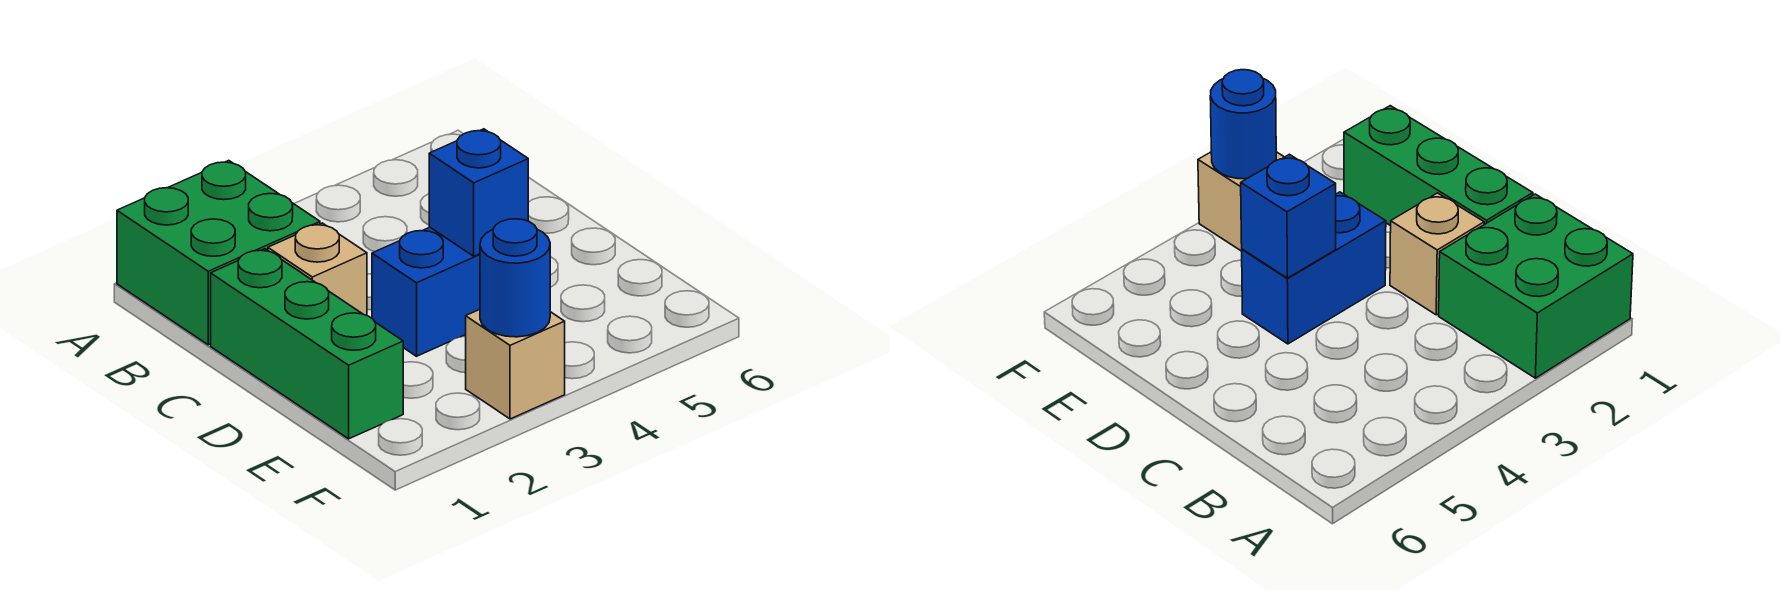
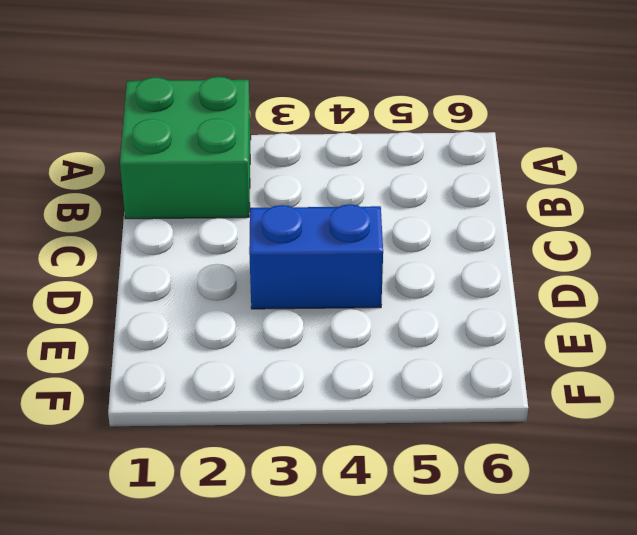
none -> green 1x3 brick [211,249,403,439]
none -> tan 1x1 brick [268,223,367,315]

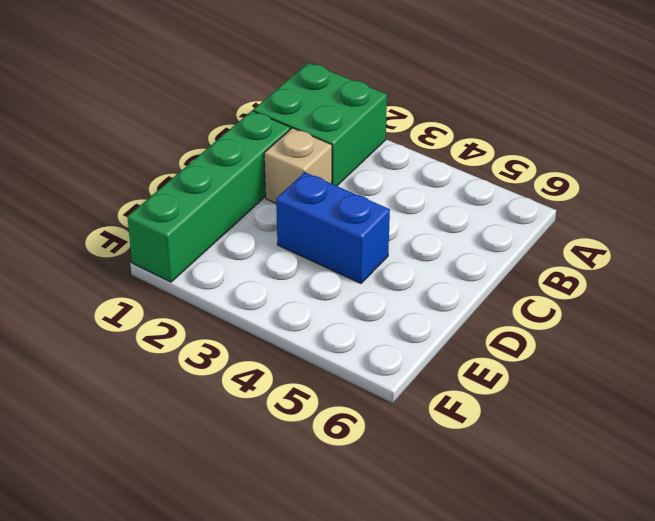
green 1x4 brick [127,111,290,282] -> green 1x3 brick [211,249,403,439]
none -> tan 1x1 brick [466,310,565,419]
none -> blue 1x1 brick [429,129,528,256]

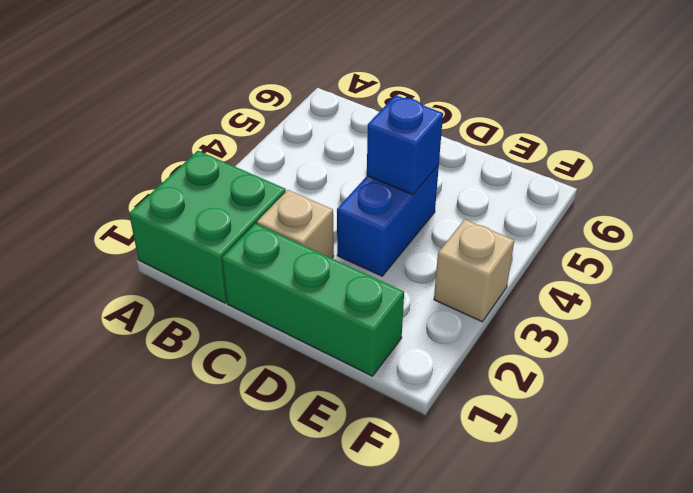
none -> blue 1x1 round brick [480,219,550,337]

